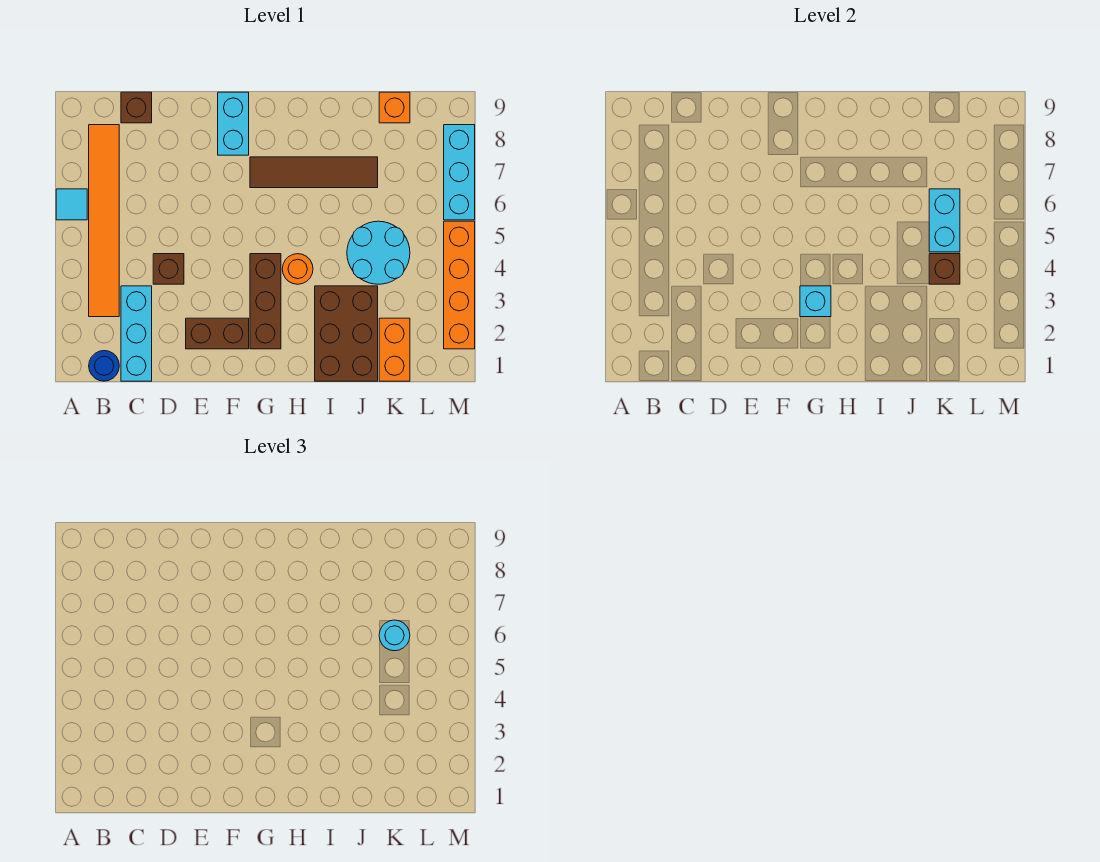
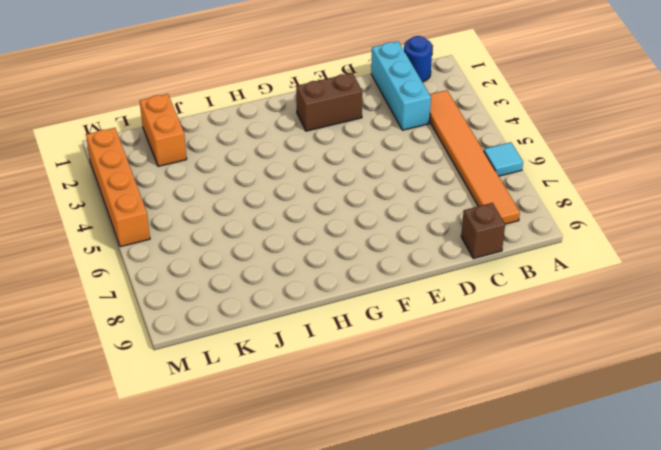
none -> brown 1x1 brick [153,254,184,284]
none -> cyan 1x2 brick [218,92,249,155]
none -> brown 1x3 brick [250,254,281,349]

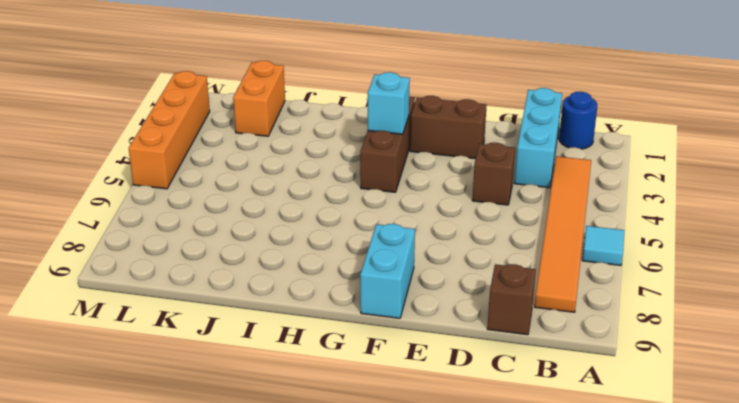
none -> brown 1x4 tile [250,157,378,188]
none -> orange 1x1 round brick [282,254,313,284]
none -> brown 2x3 brick [315,286,378,381]

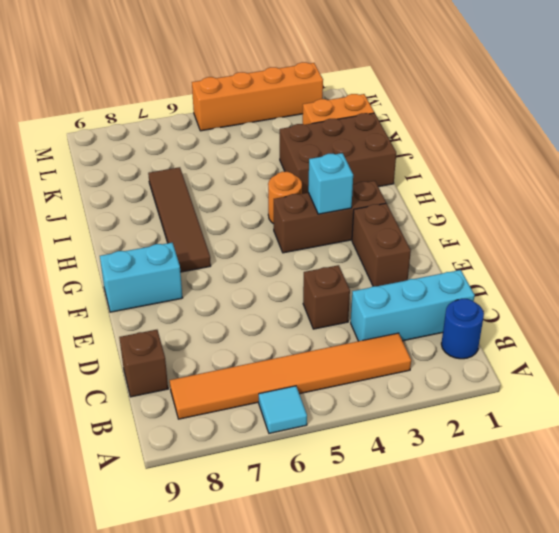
none -> cyan 2x2 round brick [347,221,410,284]
none -> orange 1x1 brick [379,92,410,123]
none -> cyan 1x3 brick [444,125,475,220]

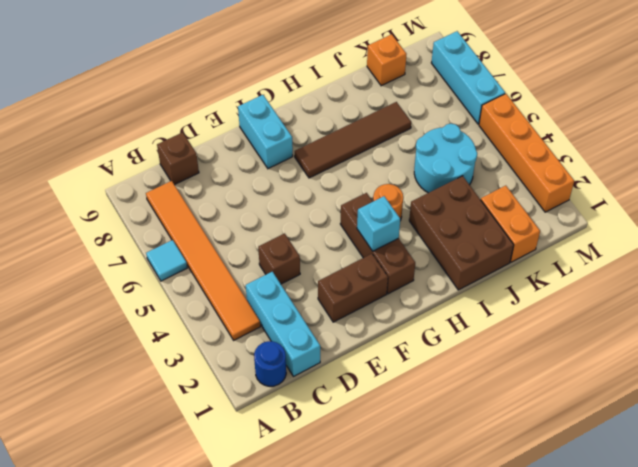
none -> brown 1x1 brick [929,254,960,284]
none -> cyan 1x2 brick [929,189,960,252]
none -> cyan 1x1 round brick [379,620,410,651]

